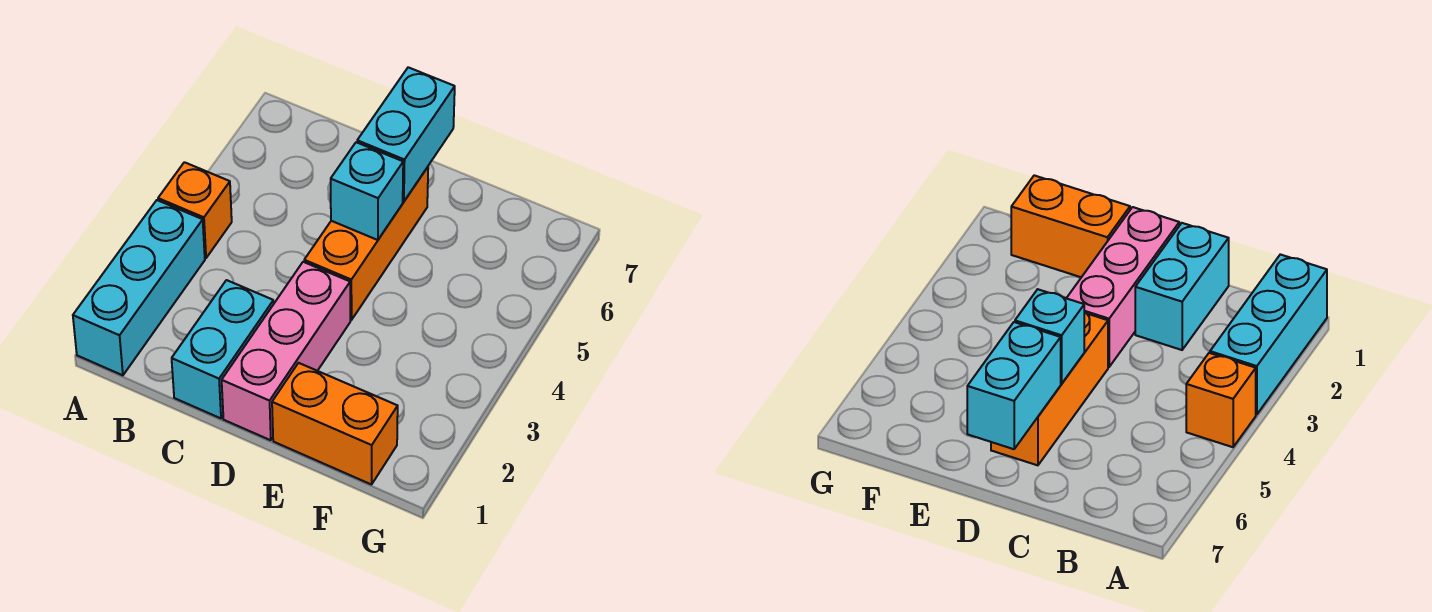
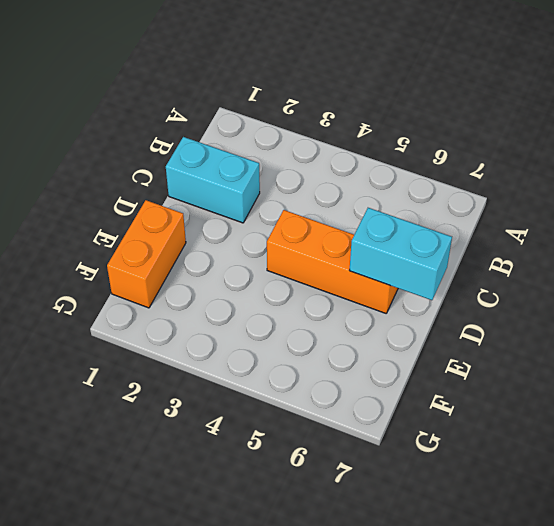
none -> cyan 1x3 brick [73,200,205,375]
none -> orange 1x1 brick [158,162,232,258]

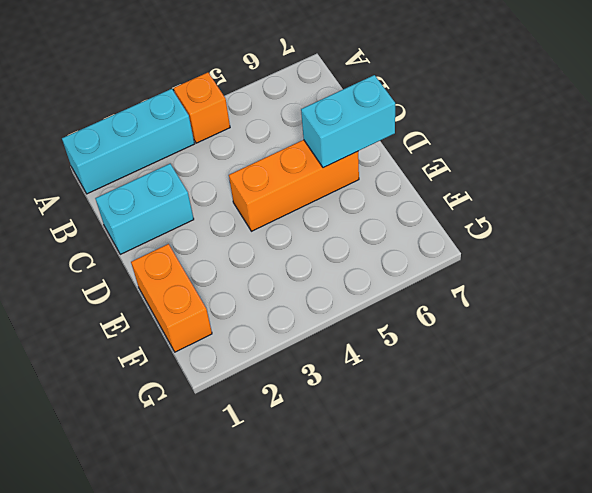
none -> pink 1x3 brick [222,262,350,440]
none -> cyan 1x1 brick [331,142,403,240]

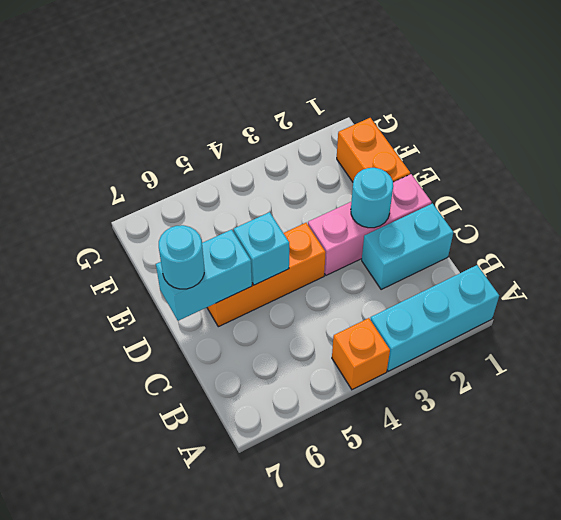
cyan 1x1 round brick [351,168,393,228] -> none
cyan 1x1 round brick [159,225,204,289] -> none

